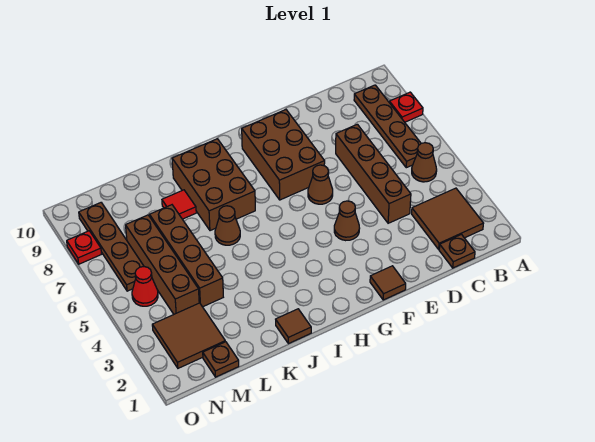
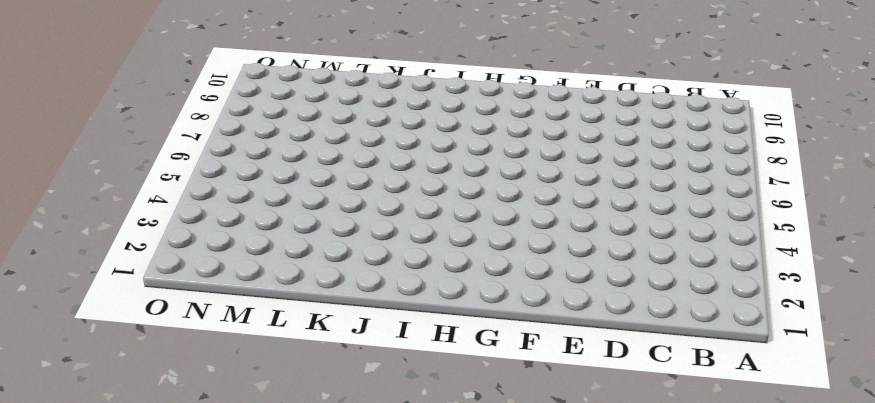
none -> red 1x1 plate [389,92,423,122]
none -> brown 2x2 tile [412,188,484,249]
none -> brown 1x1 cone [412,143,437,182]

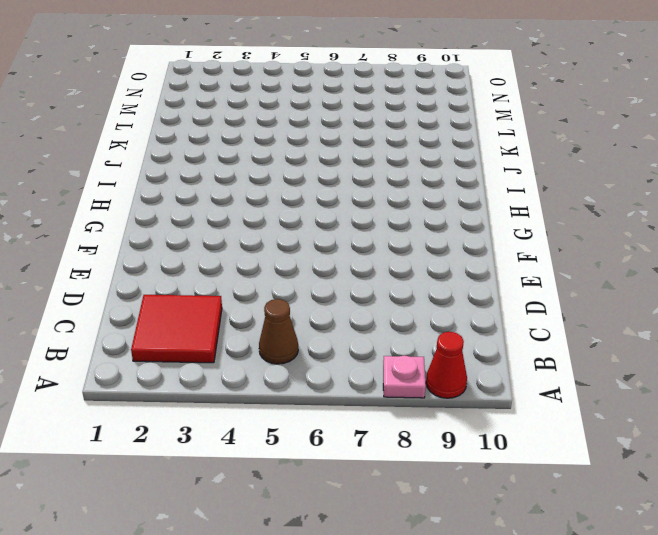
pink 1x1 plate [383,355,426,398] -> red 1x1 plate [389,92,423,122]
red 1x1 cone [426,332,467,398] -> red 1x1 cone moved to [132,267,158,306]
red 2x2 tile [131,295,222,363] -> brown 2x2 tile [412,188,484,249]
none -> brown 1x4 plate [354,85,421,168]
none -> brown 1x1 plate [439,234,475,268]
none -> brown 1x4 brick [336,124,411,223]

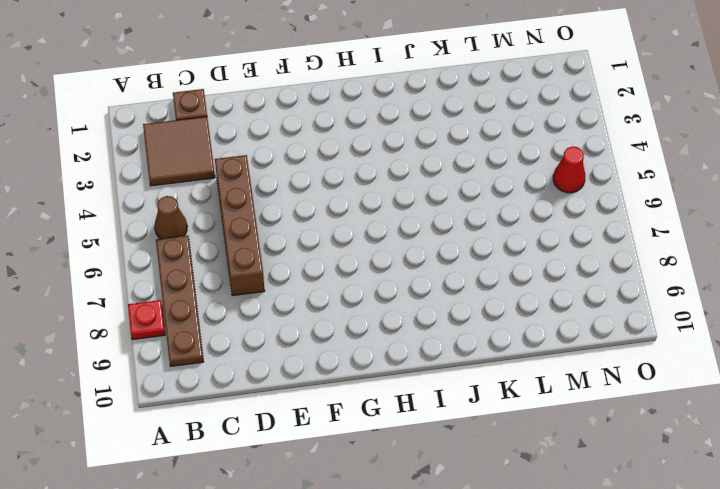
none -> brown 1x1 tile [370,266,406,300]
none -> brown 1x1 cone [334,201,360,241]
none -> brown 1x1 cone [308,165,333,204]

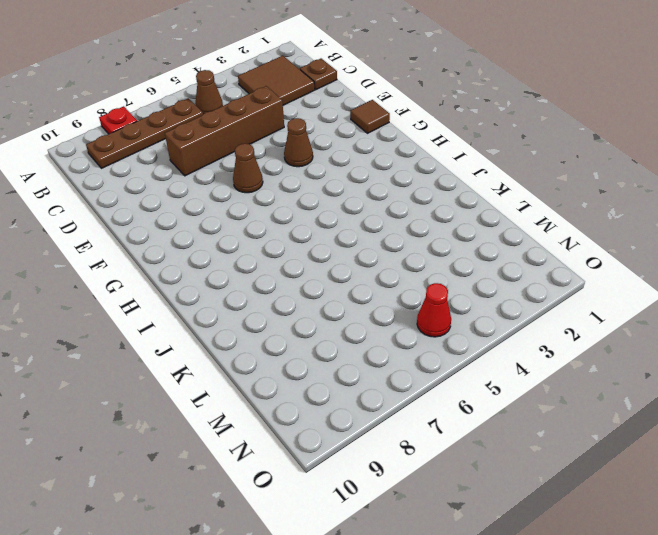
none -> brown 2x3 brick [242,110,325,200]
none -> brown 2x3 brick [172,139,255,231]
none -> brown 1x1 tile [276,309,311,344]

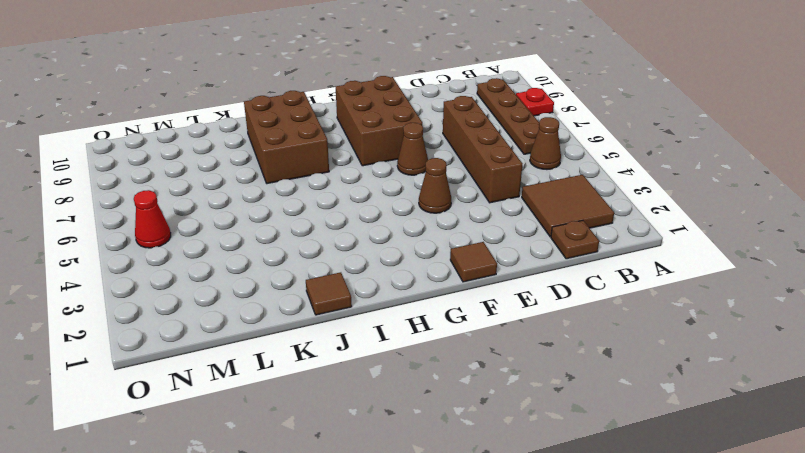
none -> brown 1x1 cone [215,206,240,245]
none -> red 1x1 tile [162,190,196,219]
none -> brown 1x4 brick [150,205,223,307]

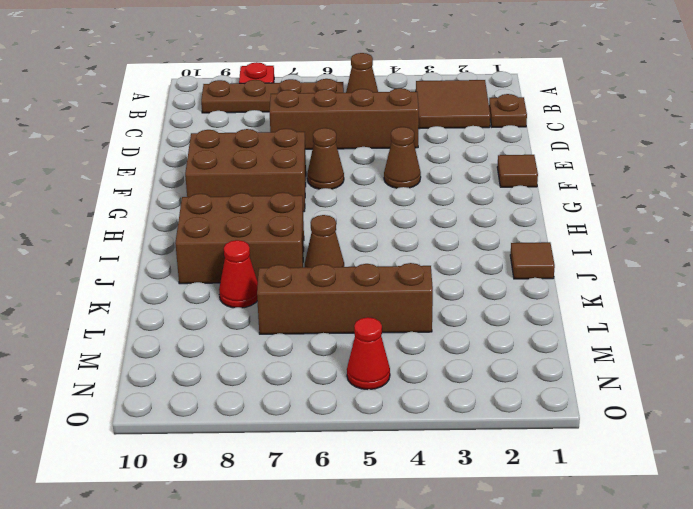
red 1x1 cone [219,240,258,308] -> red 1x1 tile [162,190,196,219]
none -> brown 1x1 plate [203,342,239,377]
none -> brown 2x2 tile [152,303,225,368]
none -> brown 1x4 brick [126,215,199,314]

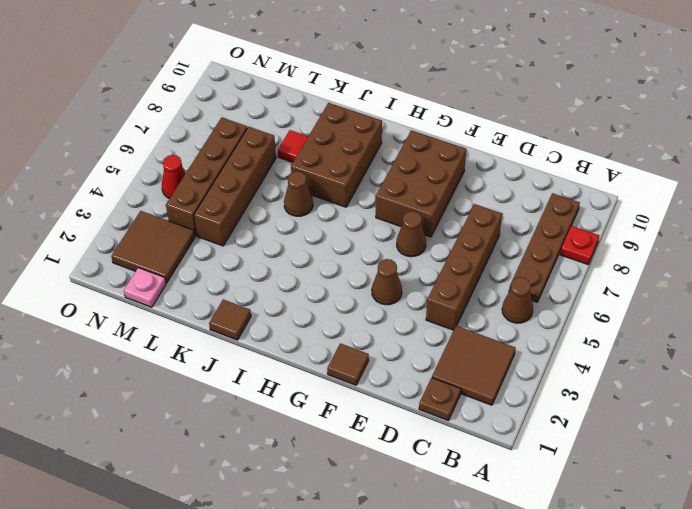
pink 1x1 plate [124,268,166,307] -> brown 1x1 plate [203,342,239,377]
none -> brown 1x4 plate [79,203,144,291]
none -> red 1x1 plate [67,231,101,264]

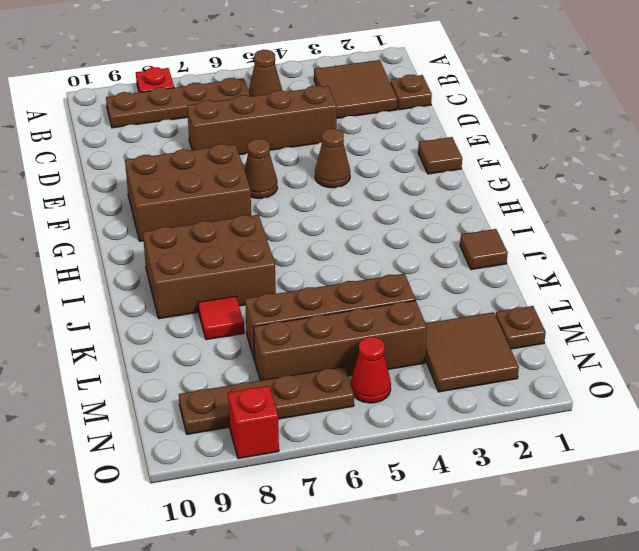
red 1x1 brick [228,386,279,459] -> red 1x1 plate [67,231,101,264]
none -> brown 1x1 cone [215,206,240,245]

